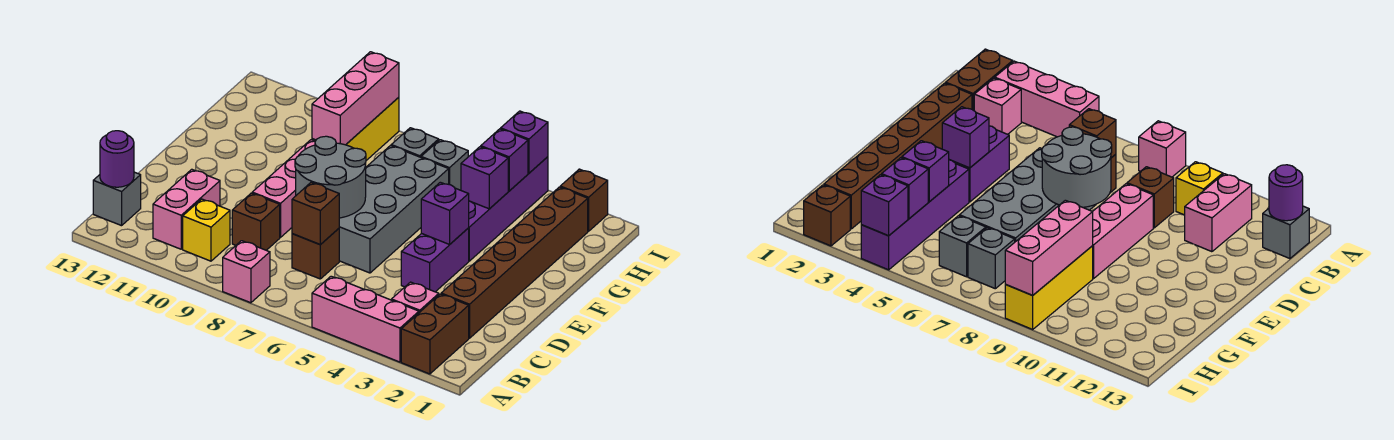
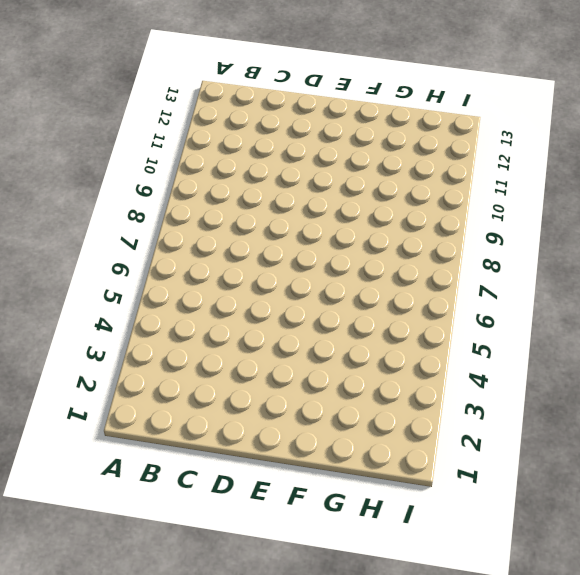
none -> brown 1x2 brick [401,294,469,374]
none -> pink 1x3 brick [312,276,419,362]
none -> pink 1x1 brick [223,241,270,303]

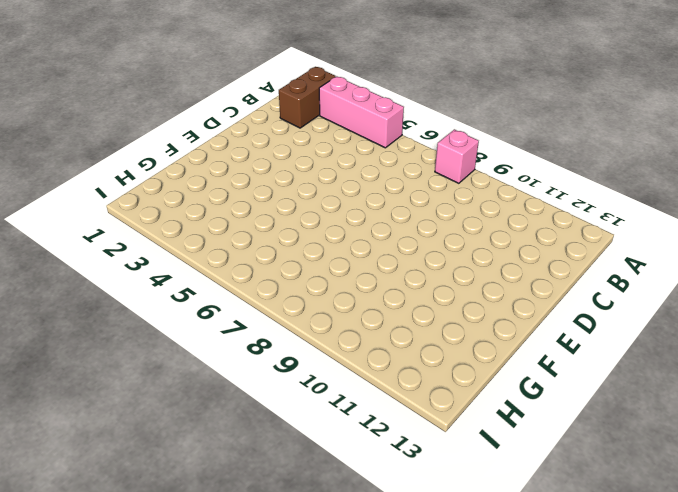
none -> pink 1x1 brick [392,282,439,313]
none -> yellow 1x1 brick [183,199,230,261]
none -> pink 1x2 brick [153,169,220,249]

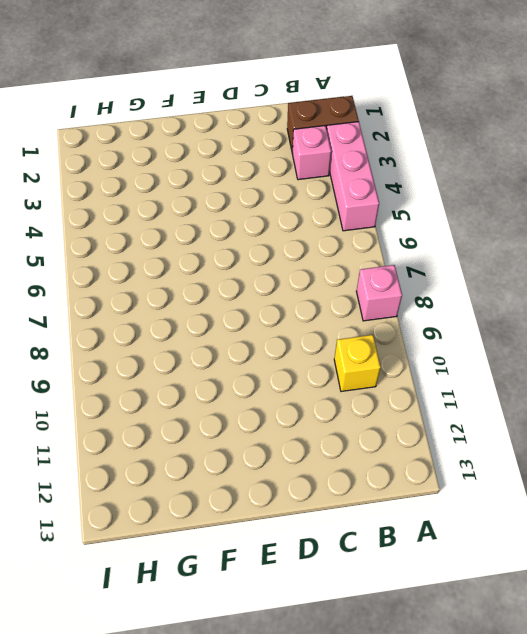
none -> pink 1x2 brick [153,169,220,249]
none -> grey 1x1 brick [93,172,141,226]
none -> brown 1x6 brick [441,187,588,338]

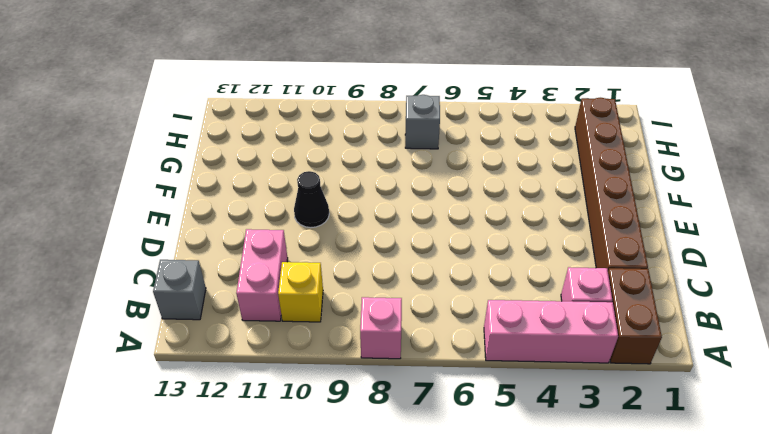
black 1x1 cone [294,171,329,228] -> none
none -> brown 1x1 brick [292,229,339,279]
none -> brown 1x1 brick [232,193,280,250]
none -> purple 1x2 brick [401,228,469,292]

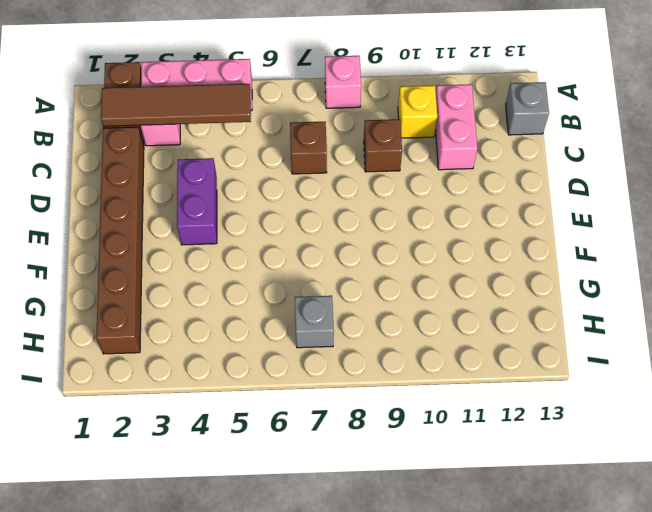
brown 1x4 tile [101,84,251,126] -> none
none -> grey 2x4 brick [339,146,449,273]
none -> pink 1x3 brick [252,140,315,237]
none -> purple 1x4 brick [469,157,548,261]

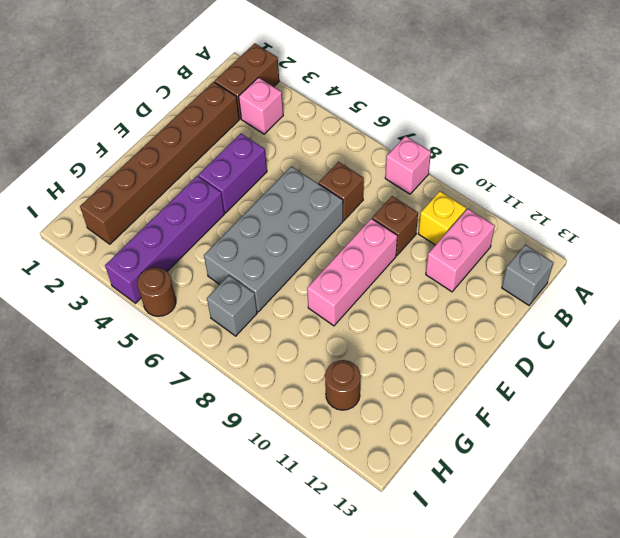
brown 1x1 round brick [325,360,361,410] -> none
brown 1x1 round brick [137,267,176,316] -> none
none -> pink 1x3 brick [312,276,419,362]
none -> yellow 1x3 brick [312,97,399,160]
none -> grey 1x1 brick [421,140,468,190]

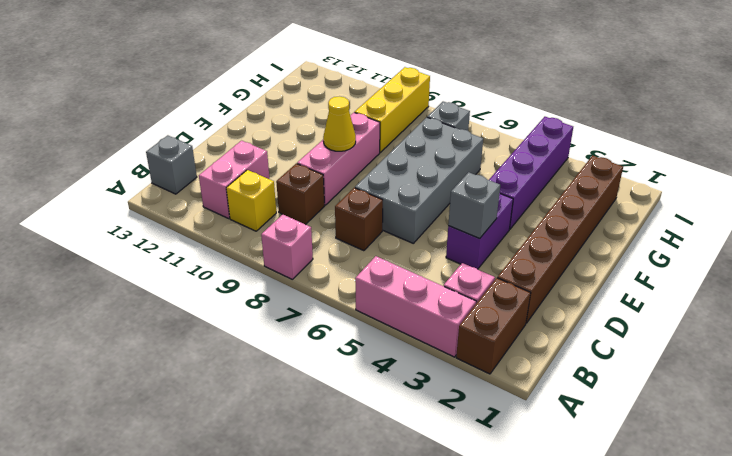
grey 1x1 brick [448,172,500,238] -> grey 1x1 brick moved to [421,140,468,190]
yellow 1x1 cone [323,97,356,151] -> none
none -> brown 1x1 brick [560,169,608,231]
none -> purple 1x1 round brick [100,131,134,187]
none -> brown 1x1 brick [292,182,339,245]

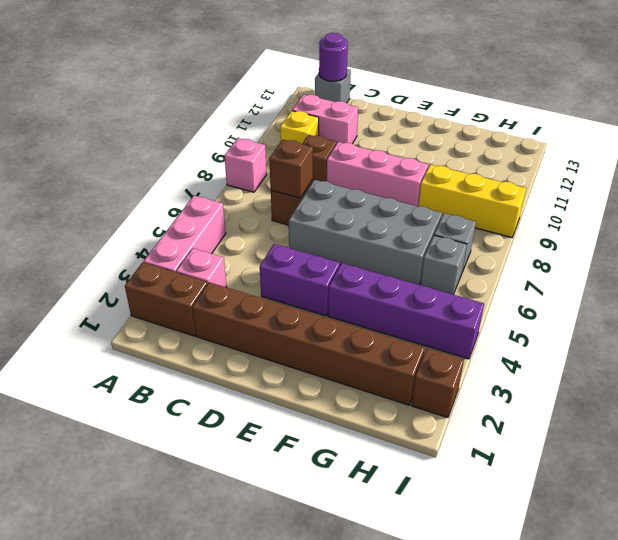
none -> grey 2x2 round brick [295,136,366,218]
none -> purple 1x1 brick [421,182,469,244]
none -> purple 1x1 brick [461,147,508,209]

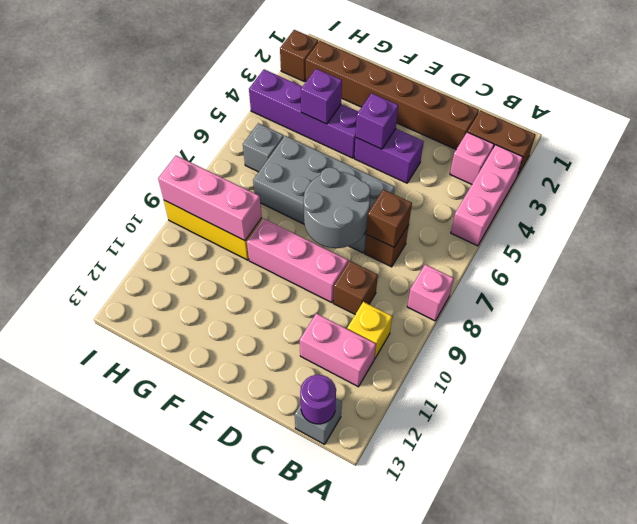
none -> grey 1x1 brick [391,128,439,157]
none -> purple 1x1 brick [481,129,528,191]
none -> purple 1x1 brick [501,111,548,173]

